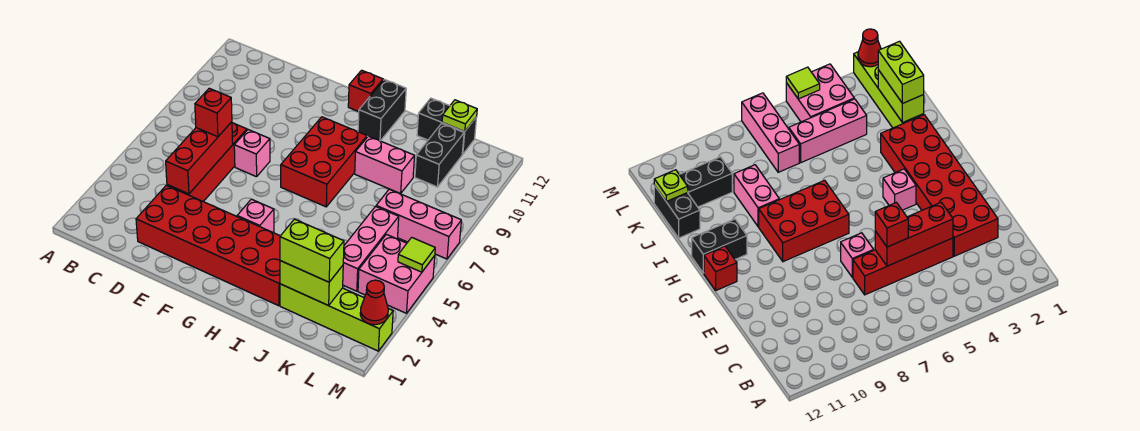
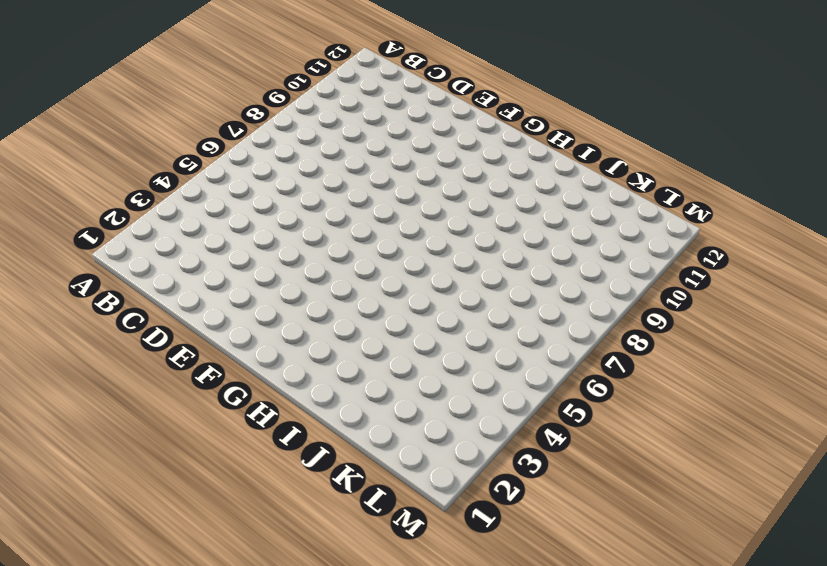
none -> red 2x6 brick [136,185,280,306]
none -> red 1x4 brick [167,123,247,202]
none -> pink 1x1 brick [234,130,270,177]

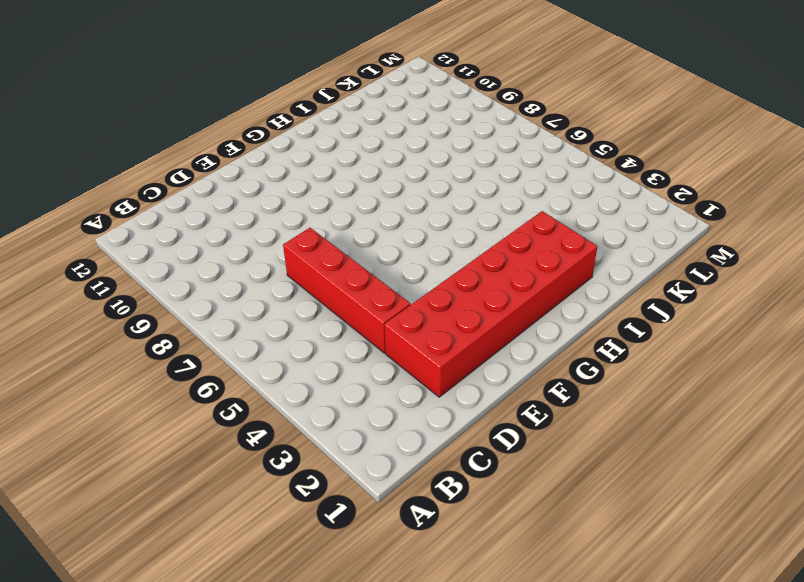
none -> pink 1x1 brick [234,130,270,177]
none -> pink 1x1 brick [237,199,274,232]
none -> red 2x3 brick [281,117,367,207]

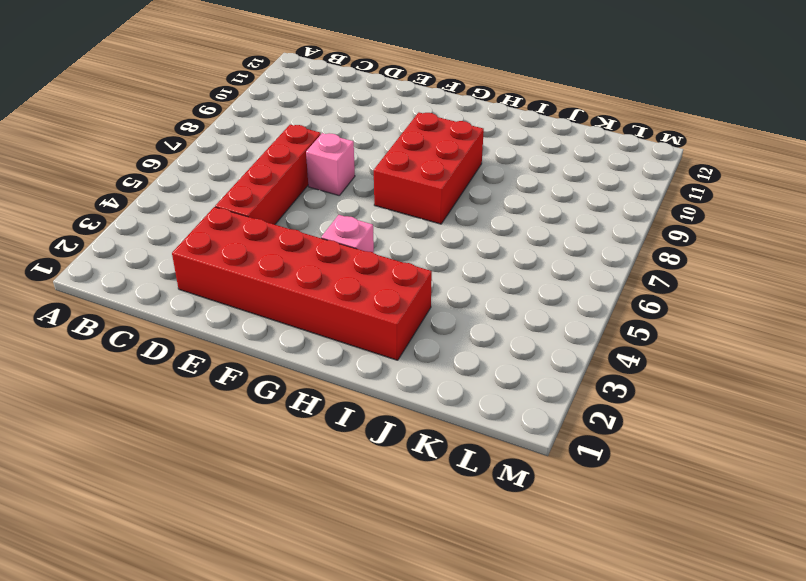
none -> red 1x1 brick [348,70,383,112]
none -> black 1x2 brick [358,80,406,141]
none -> pink 1x2 brick [355,136,414,194]

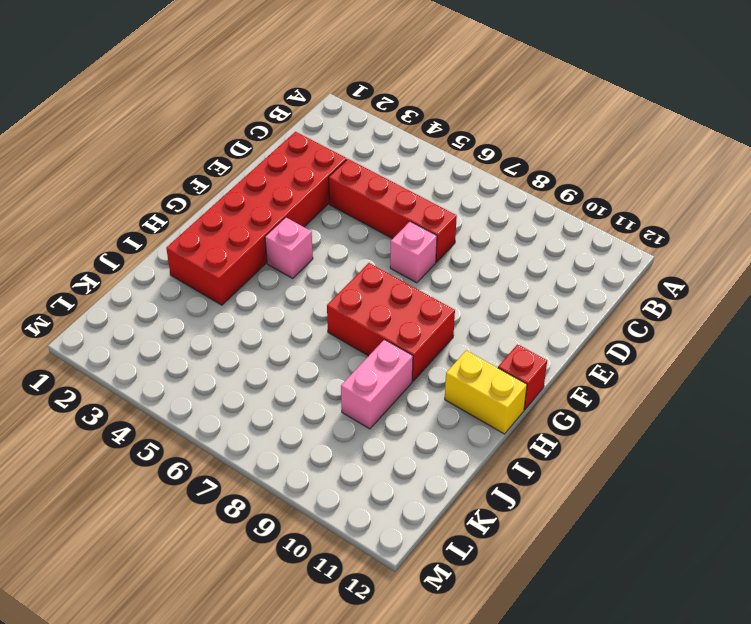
yellow 1x2 brick [445,351,527,434] -> black 1x2 brick [358,80,406,141]
none -> lime 1x4 brick [280,284,393,351]
none -> black 1x2 brick [417,98,477,154]
none -> pink 1x3 brick [343,206,399,291]

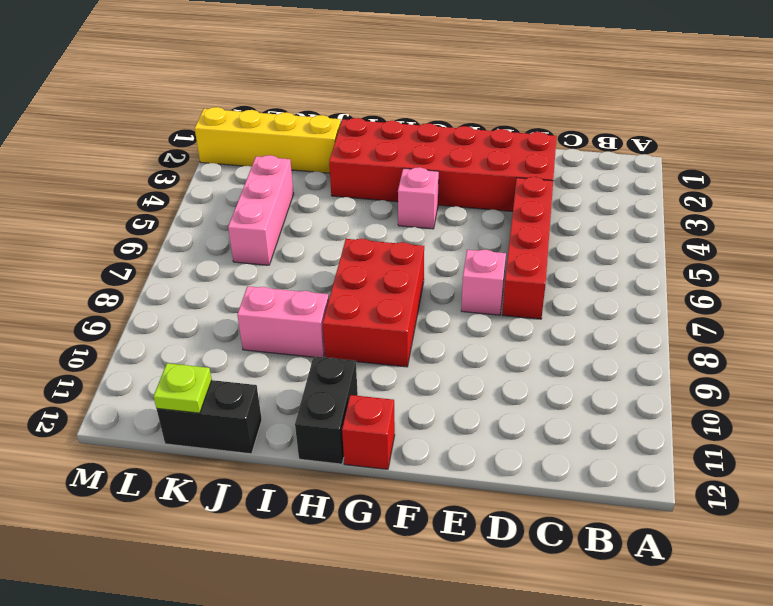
yellow 1x4 brick [195,107,341,173] -> lime 1x4 brick [280,284,393,351]
none -> pink 1x3 brick [376,189,461,259]
none -> black 1x2 brick [415,123,464,187]
none -> pink 2x2 brick [358,234,435,313]

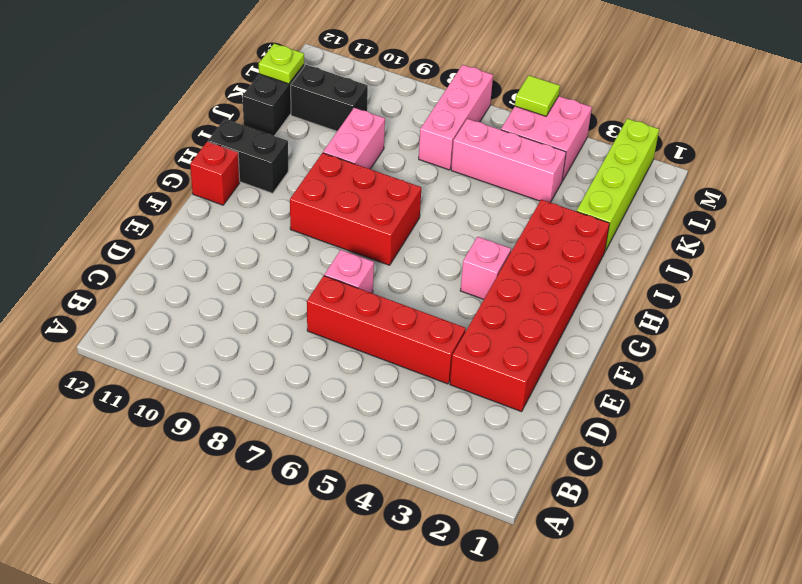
none -> red 1x3 brick [166,122,233,194]
none -> lime 1x2 brick [280,261,343,306]
none -> red 1x1 cone [360,280,388,325]

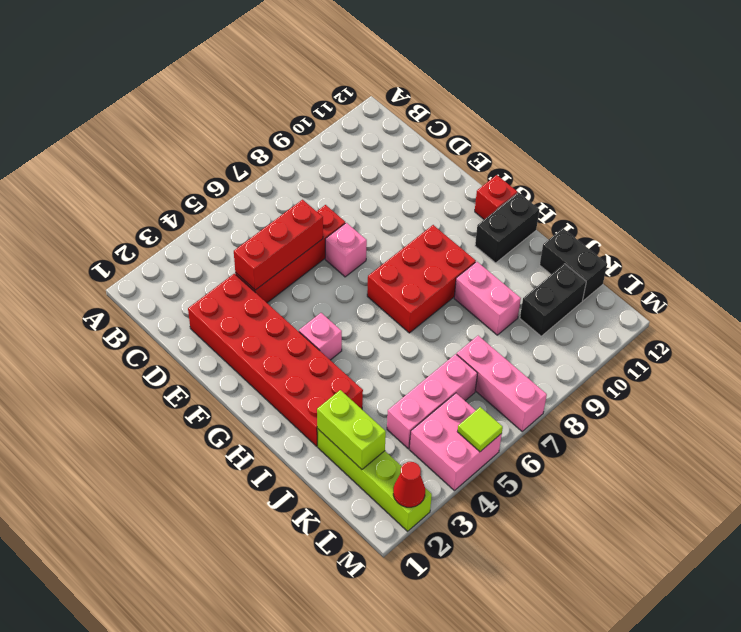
none -> lime 1x1 plate [442,100,477,131]
none -> red 1x1 brick [195,88,232,137]
none -> lime 1x2 brick [280,219,344,282]

